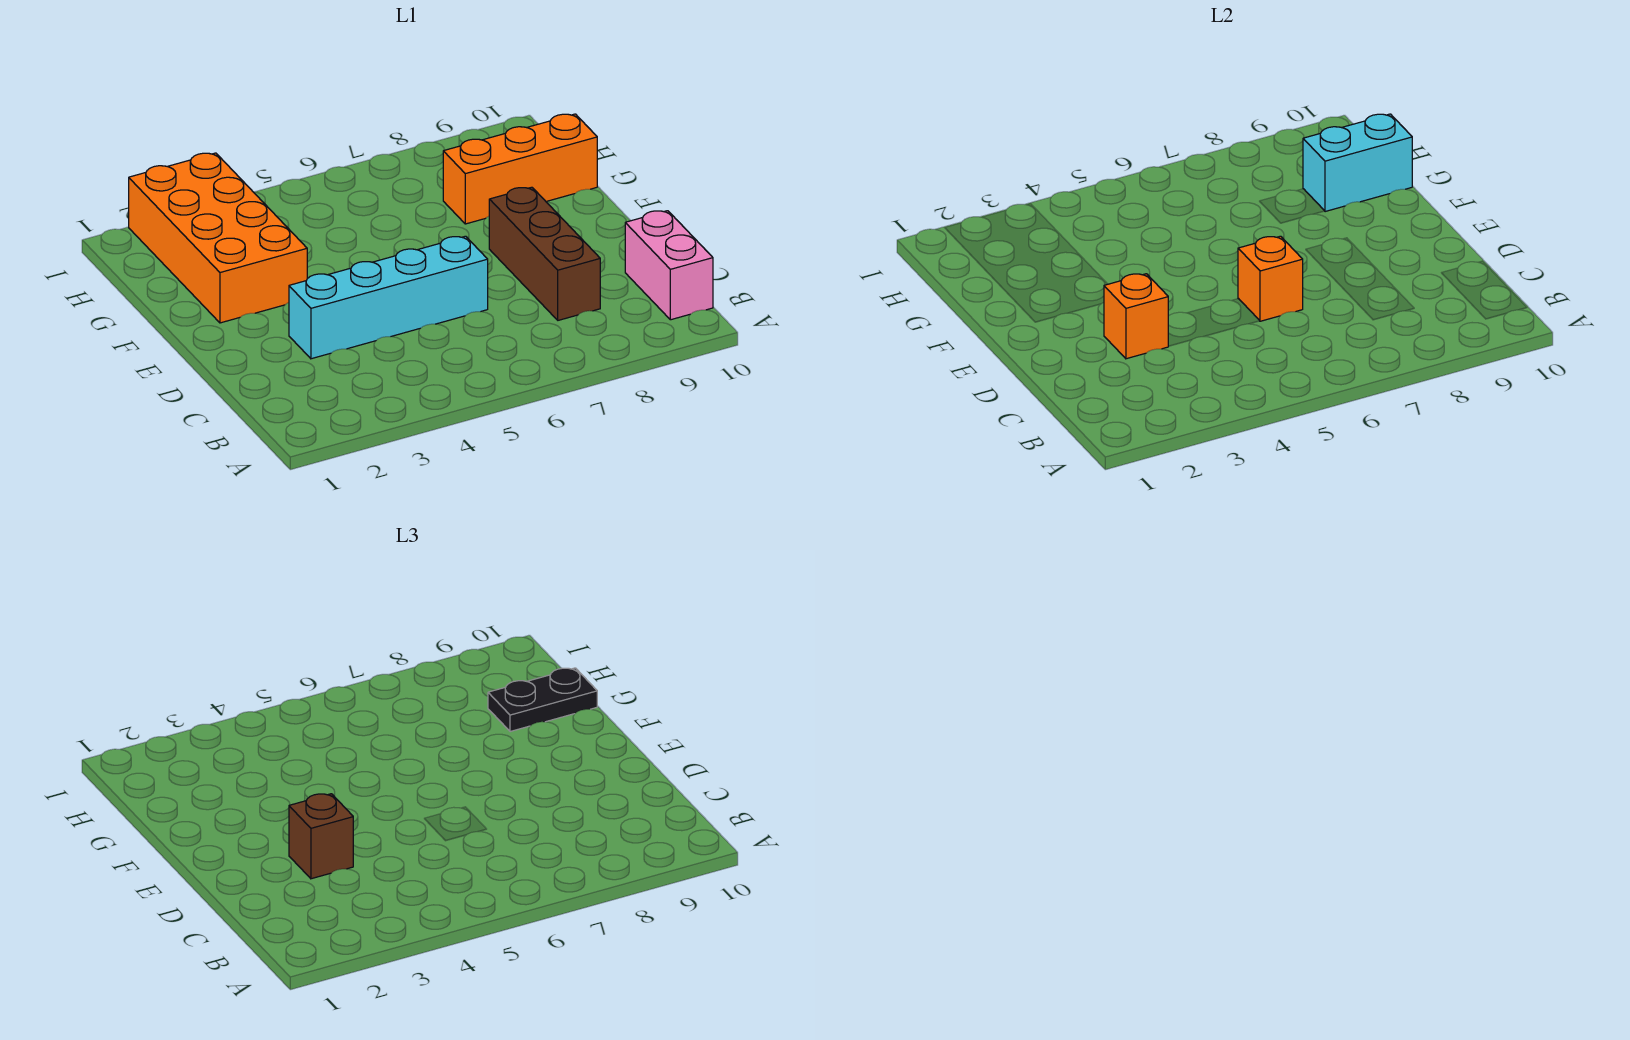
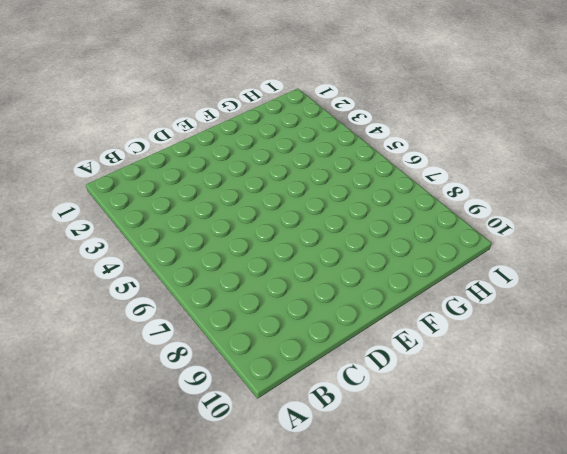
none -> pink 1x2 brick [625,211,713,320]
none -> brown 1x3 brick [489,187,600,320]

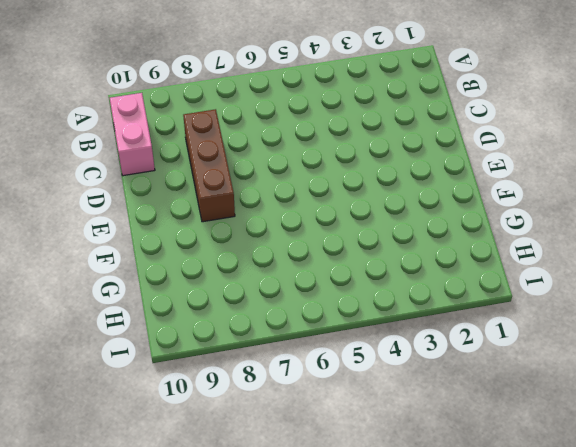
none -> cyan 1x4 brick [289,236,488,359]
none -> orange 2x4 brick [129,153,307,323]

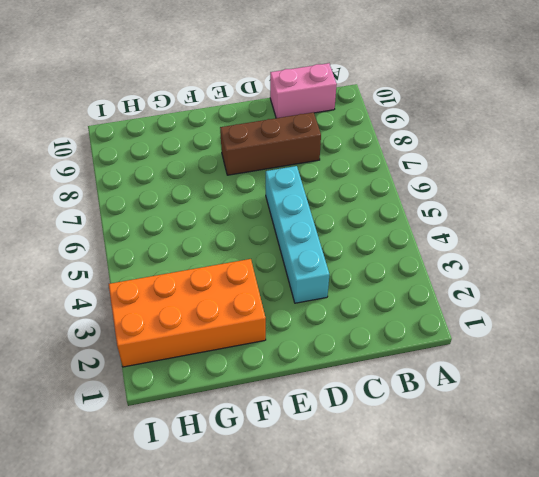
none -> orange 1x3 brick [443,114,597,224]
none -> orange 1x1 brick [1104,274,1168,359]

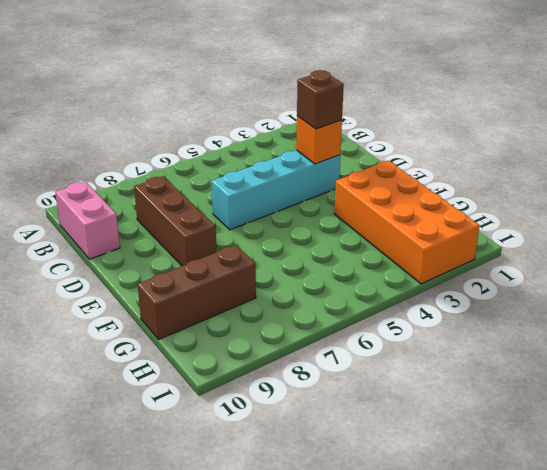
brown 1x3 brick [137,245,256,339] -> orange 1x3 brick [443,114,597,224]
none -> orange 1x1 brick [1238,236,1303,321]
none -> cyan 1x2 brick [1303,114,1412,212]

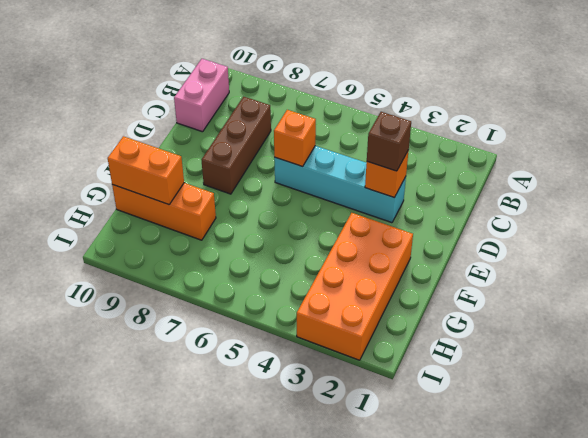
orange 1x2 brick [108,136,184,205] -> cyan 1x2 brick [1303,114,1412,212]
none -> black 1x2 plate [488,668,597,732]

